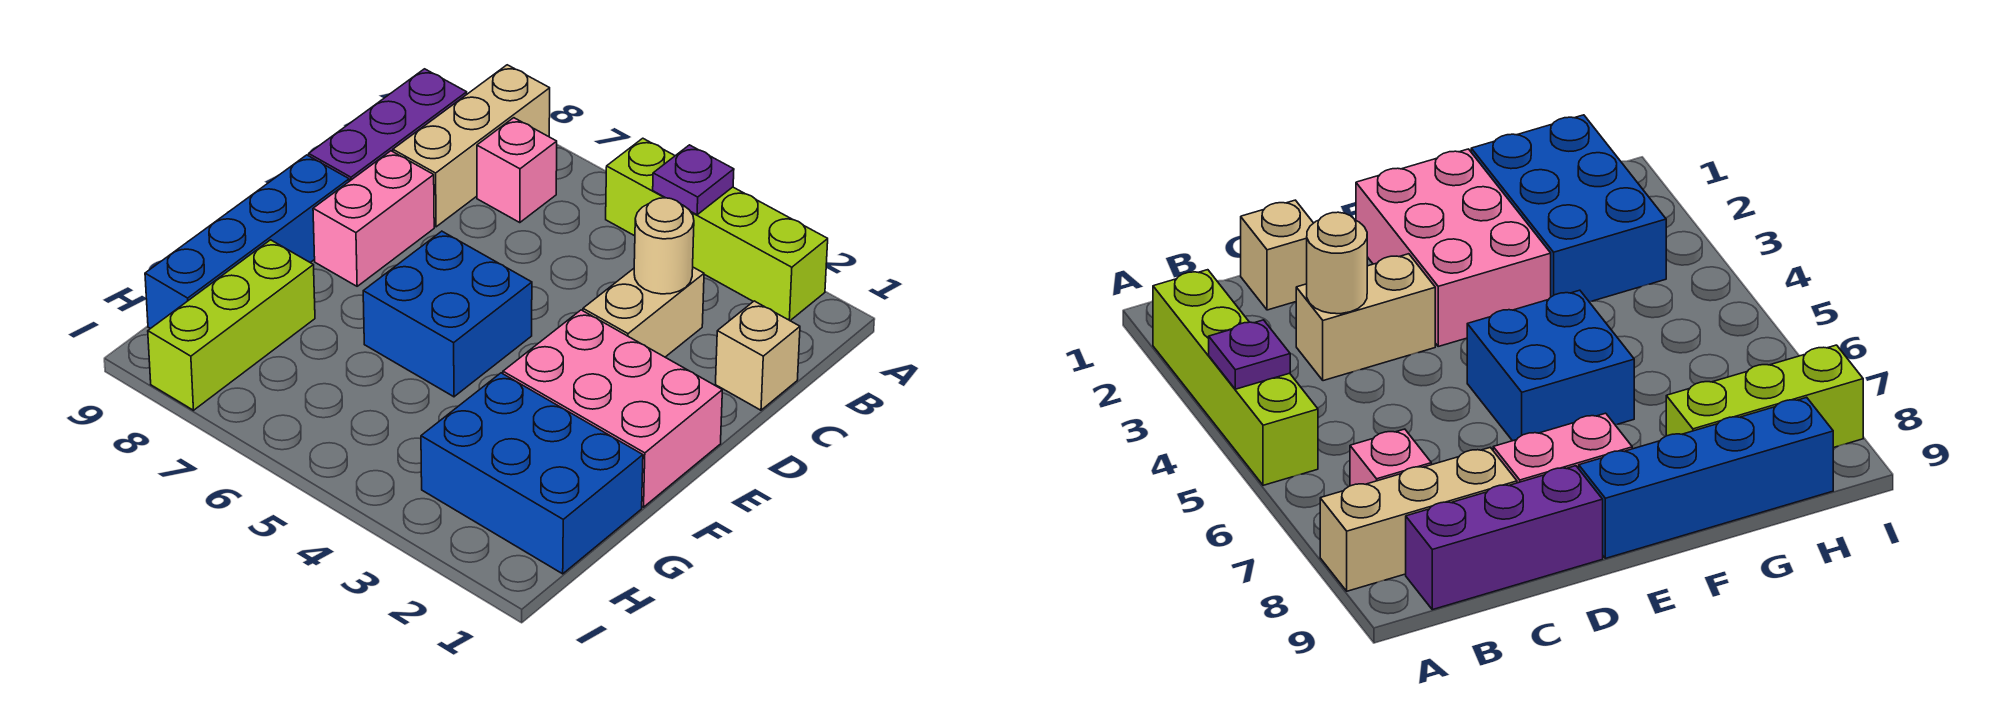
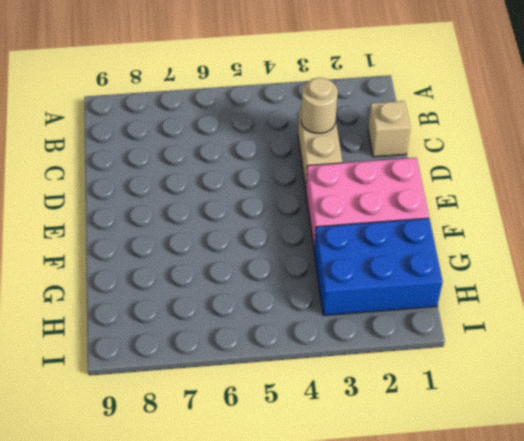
none -> lime 1x4 brick [606,138,828,321]
none -> tan 1x3 brick [393,65,550,227]
none -> pink 1x1 brick [477,118,557,223]

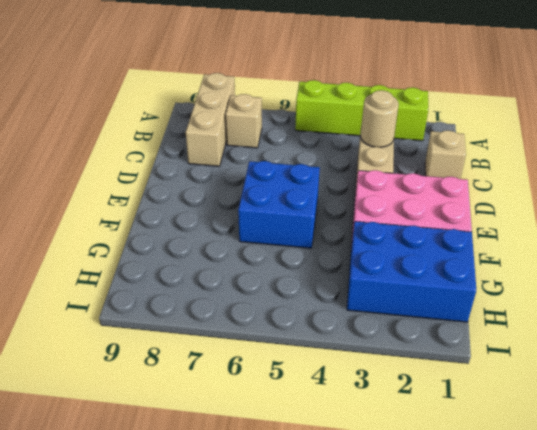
tan 1x1 brick [226,94,262,148] -> pink 1x1 brick [477,118,557,223]
none -> purple 1x3 brick [309,69,467,181]
none -> pink 1x2 brick [313,151,434,286]
none -> blue 1x4 brick [145,155,349,329]

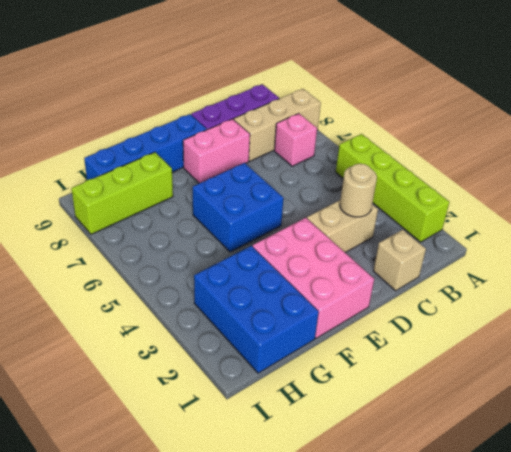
none -> purple 1x1 plate [653,145,734,215]

